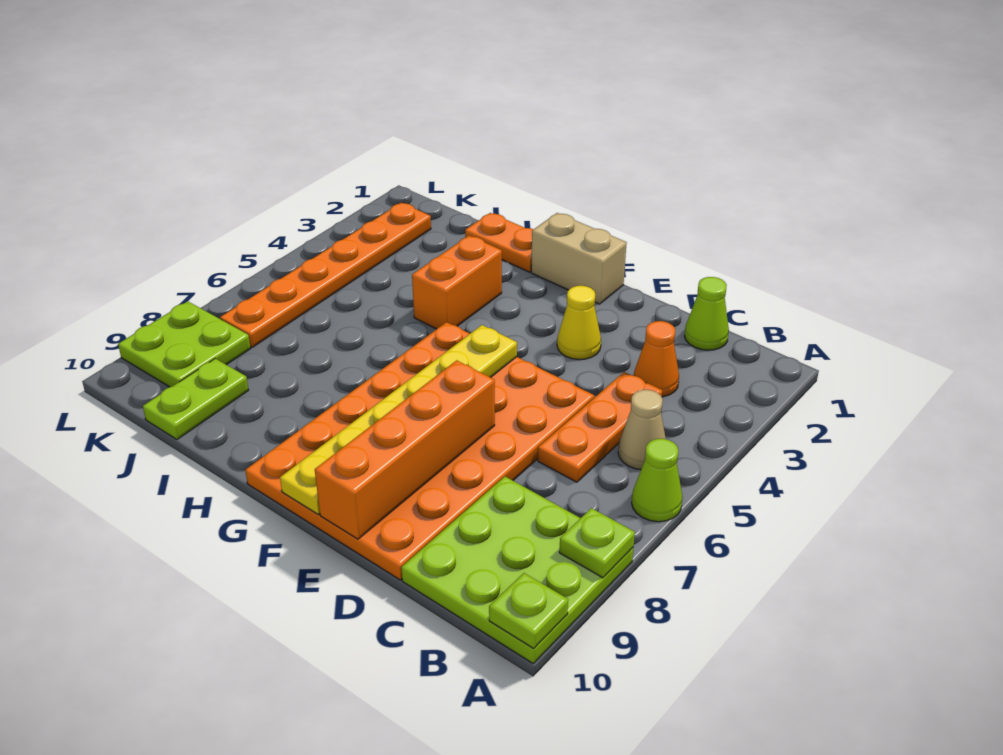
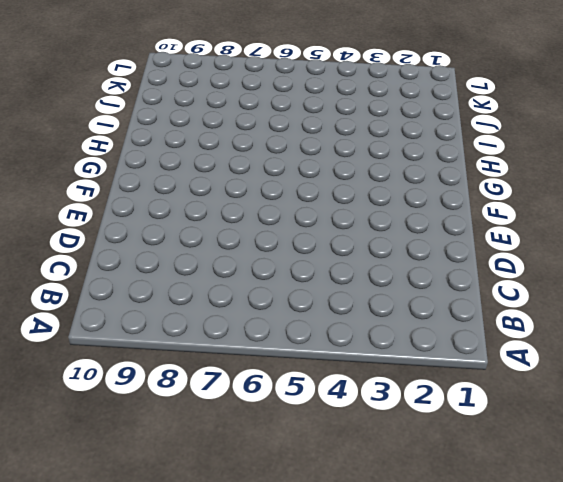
none -> lime 1x1 cone [632,439,682,522]
none -> lime 3x3 plate [401,477,633,663]
none -> tan 1x1 cone [618,390,666,470]

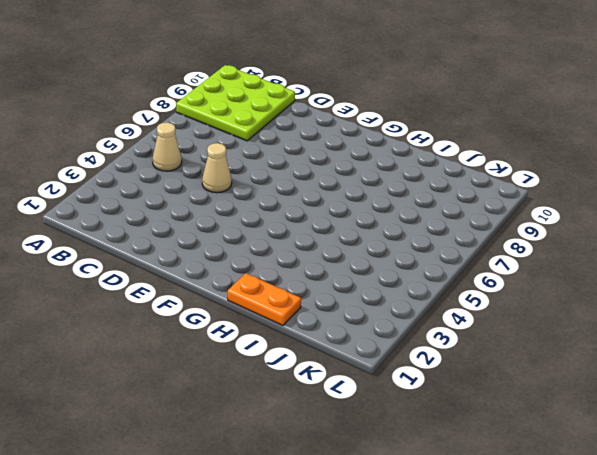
tan 1x1 cone [202,143,232,193] -> orange 4x6 plate [245,322,594,580]
none -> lime 1x1 cone [632,439,682,522]
none -> lime 1x1 cone [684,277,729,350]
none -> orange 1x1 cone [634,321,679,397]

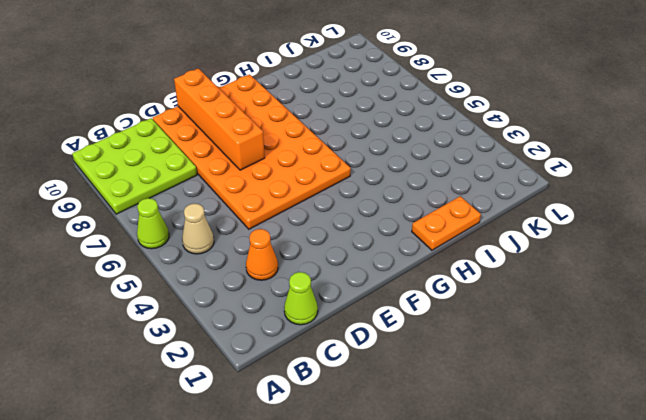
none -> orange 1x3 plate [538,372,662,482]
none -> yellow 1x1 cone [557,286,601,360]
none -> tan 1x2 brick [531,213,627,304]

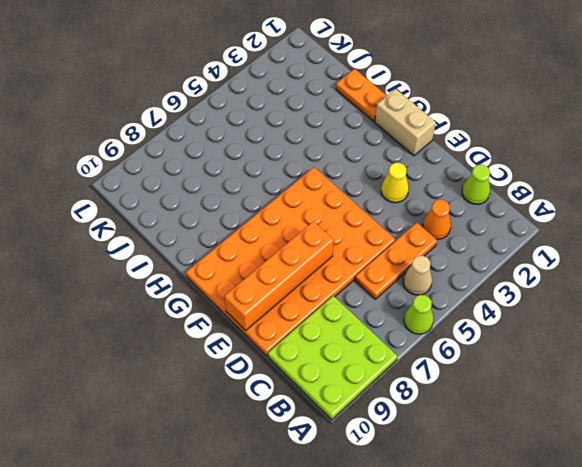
none -> orange 1x2 brick [412,236,502,329]
none -> lime 1x2 plate [143,359,249,439]
none -> orange 1x6 plate [220,203,431,348]

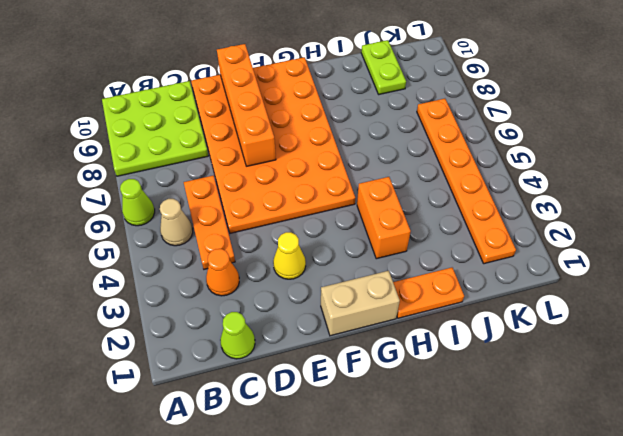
none -> lime 2x2 plate [118,301,251,387]
none -> lime 1x1 plate [559,508,635,578]
none -> lime 1x1 plate [489,573,568,648]

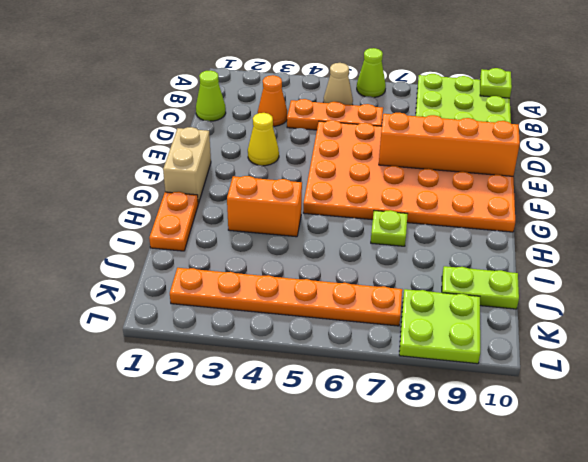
lime 1x1 plate [371,210,408,246] -> lime 1x1 plate moved to [559,508,635,578]
none -> yellow 1x6 plate [280,325,517,514]

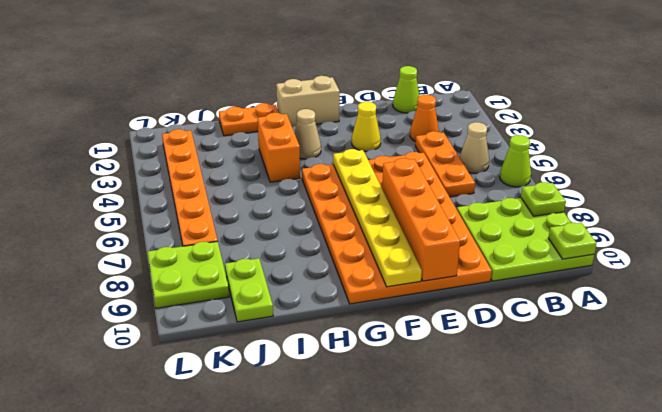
tan 1x1 cone [294,109,321,159] -> none

